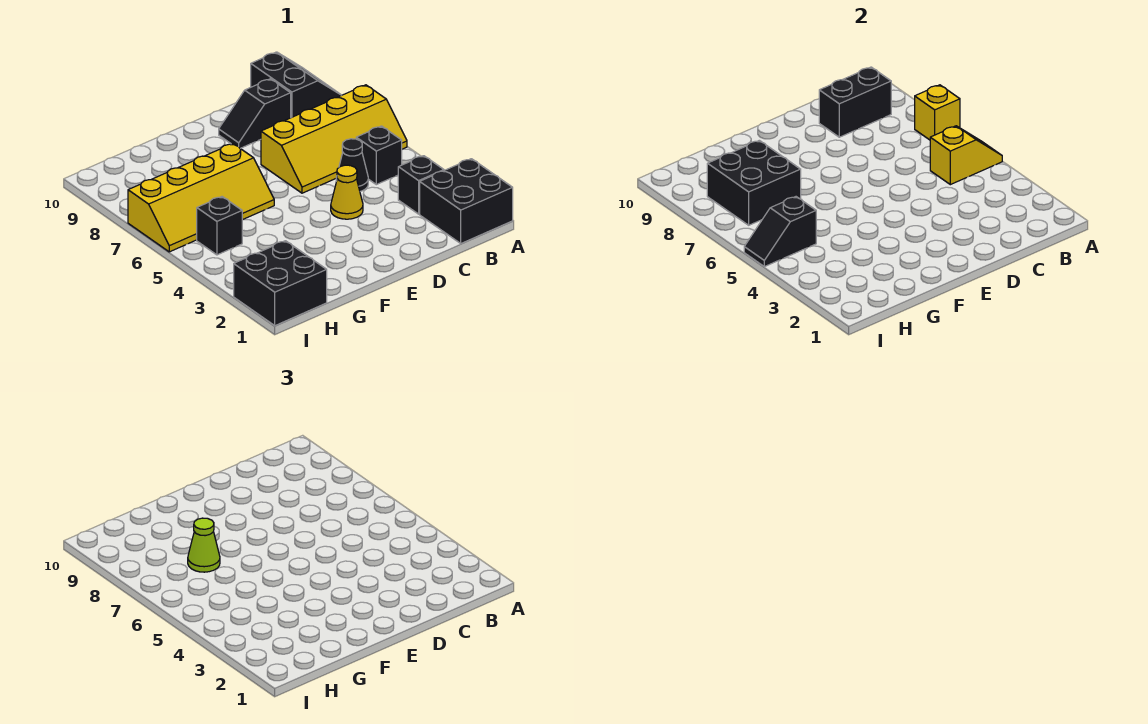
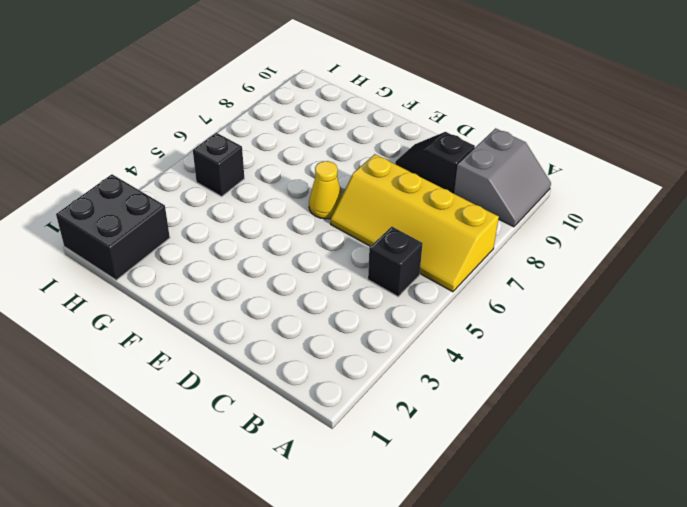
grey 2x2 slope [454,128,551,227] -> black 2x2 slope [251,52,341,118]
yellow 1x1 cone [309,161,342,219] -> yellow 1x1 cone moved to [331,165,363,219]
none -> black 2x2 brick [420,159,513,243]
none -> black 1x1 brick [398,156,444,214]
none -> black 1x1 cone [336,139,368,191]

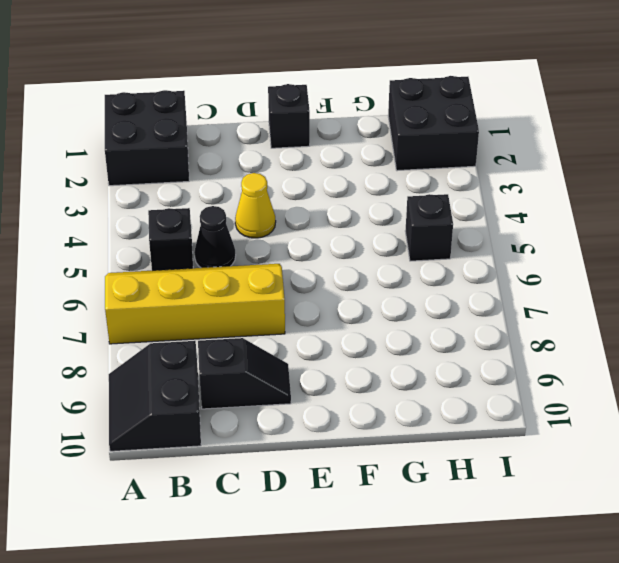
black 1x1 brick [268,84,310,148] -> black 1x1 brick moved to [398,156,444,214]
none -> yellow 2x4 slope [128,144,274,252]
none -> yellow 1x2 slope [930,126,1002,185]
none -> yellow 1x1 brick [915,85,960,140]

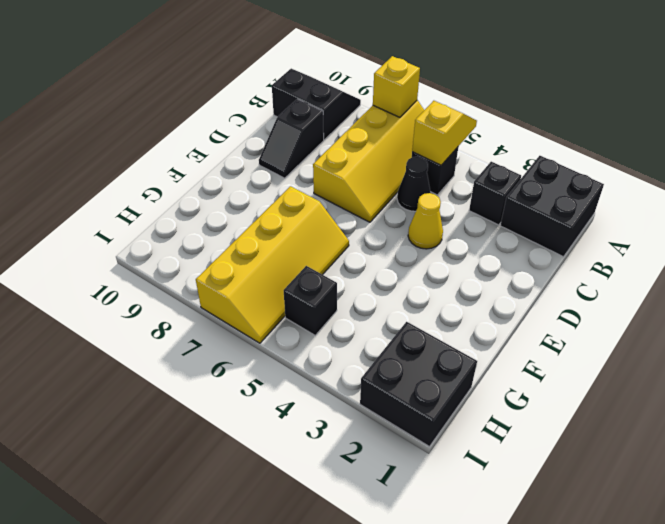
none -> black 1x2 brick [819,67,891,137]
none -> black 2x2 brick [707,140,801,225]
none -> black 1x2 slope [744,197,816,267]

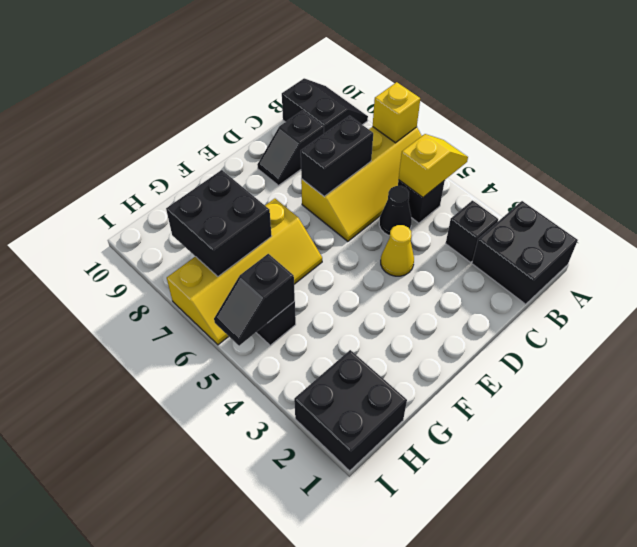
black 1x2 brick [301,116,373,196] -> black 1x2 brick moved to [819,67,891,137]
none -> lime 1x1 cone [188,518,220,572]

